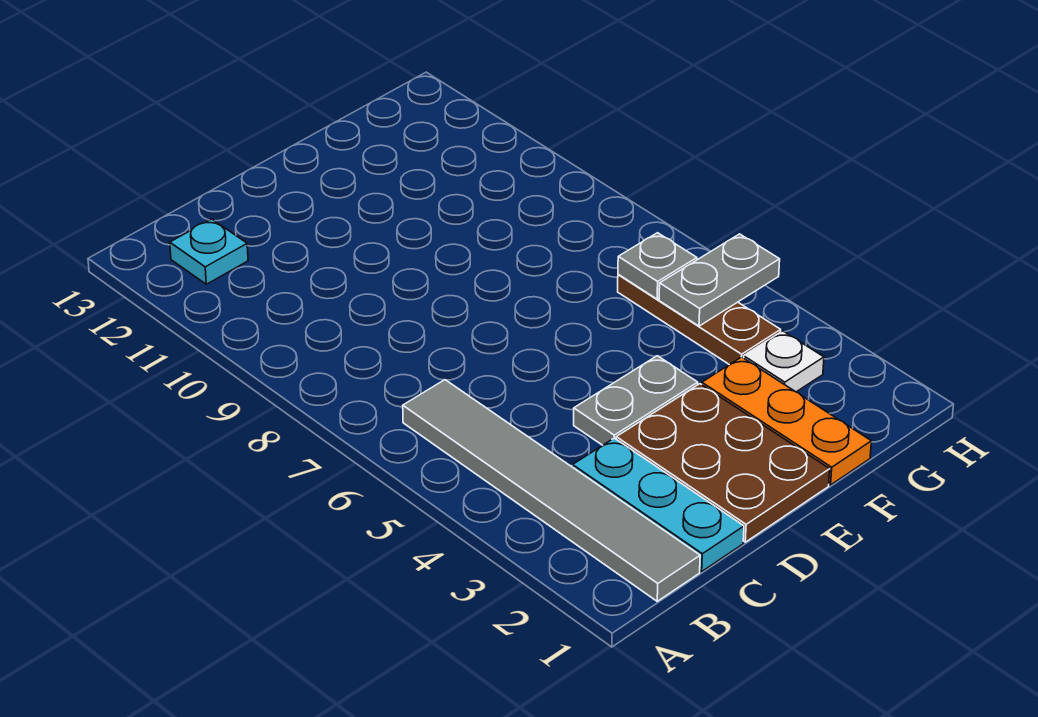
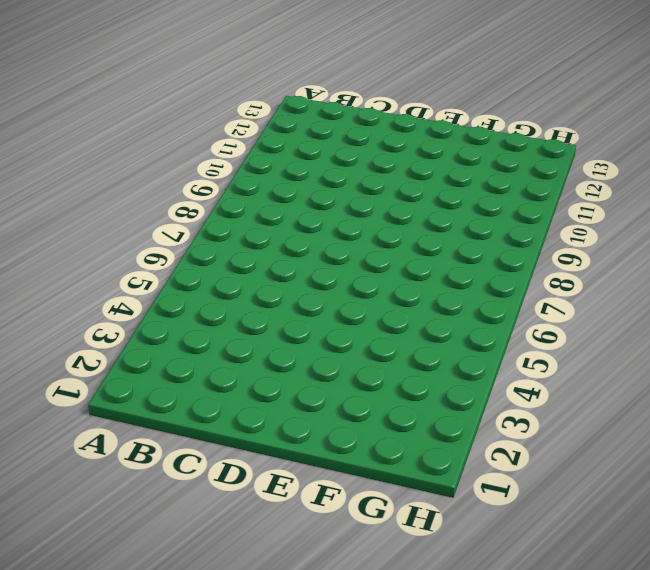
none -> grey 1x6 tile [403,380,700,601]
none -> cyan 1x1 plate [170,219,248,284]

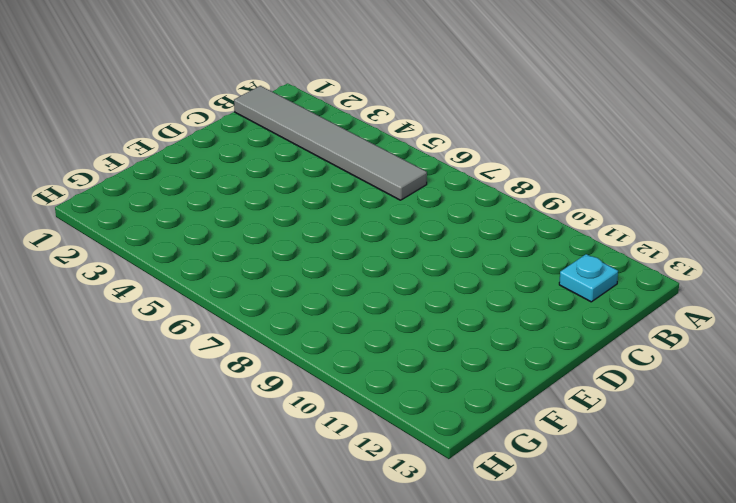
none -> cyan 1x3 plate [573,438,744,571]
none -> brown 2x3 plate [616,384,830,542]

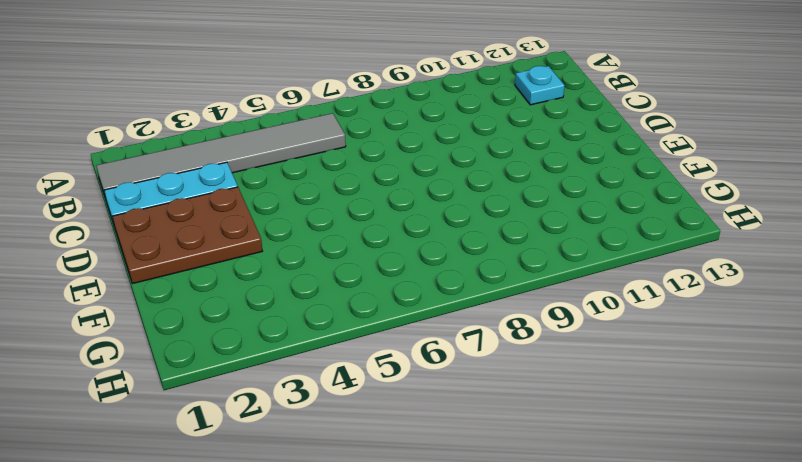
none -> grey 1x2 plate [574,356,698,445]
none -> orange 1x3 plate [702,357,871,485]

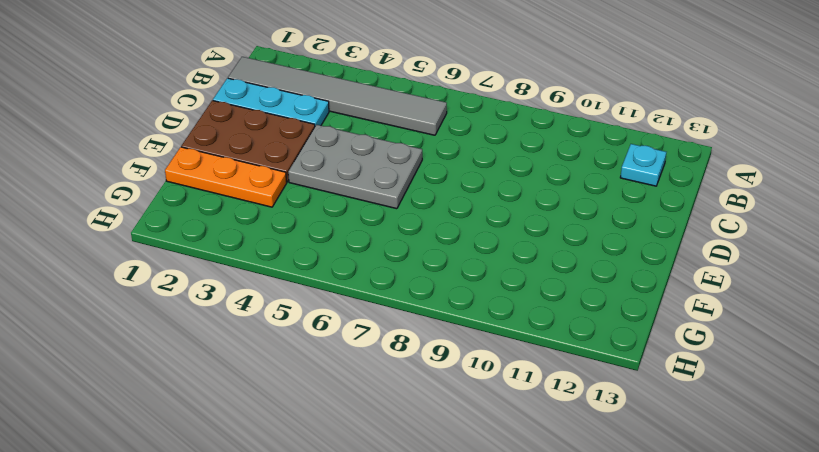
grey 2x3 plate [288,125,422,209] -> grey 1x2 plate [574,356,698,445]
none -> white 1x1 plate [744,331,824,392]
none -> brown 1x3 plate [618,274,781,365]

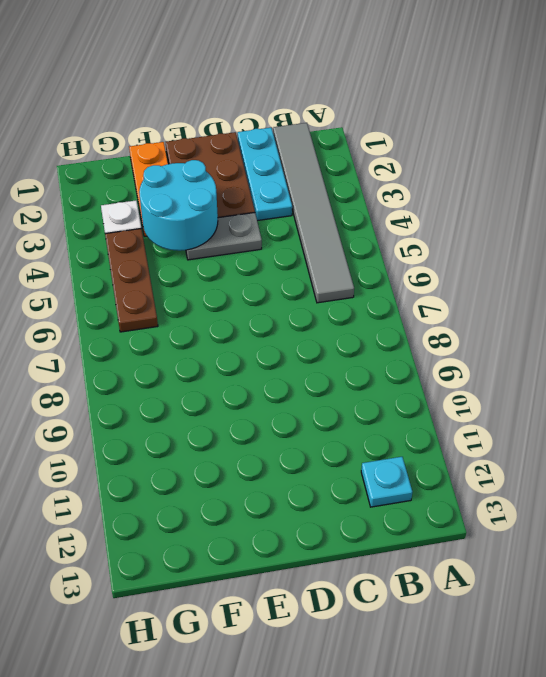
cyan 2x2 round brick [139,160,218,251] -> none
none -> grey 1x2 plate [659,234,780,326]
none -> grey 1x1 plate [618,233,697,299]

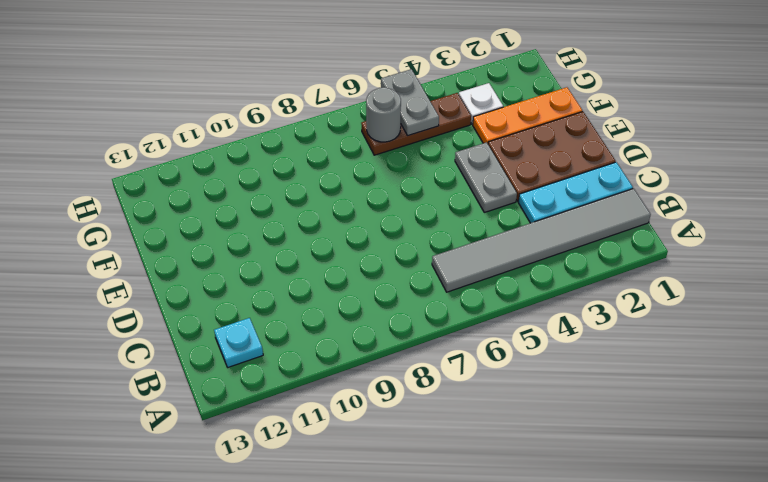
grey 1x1 round brick [366,87,401,142] -> grey 1x1 plate [618,233,697,299]

